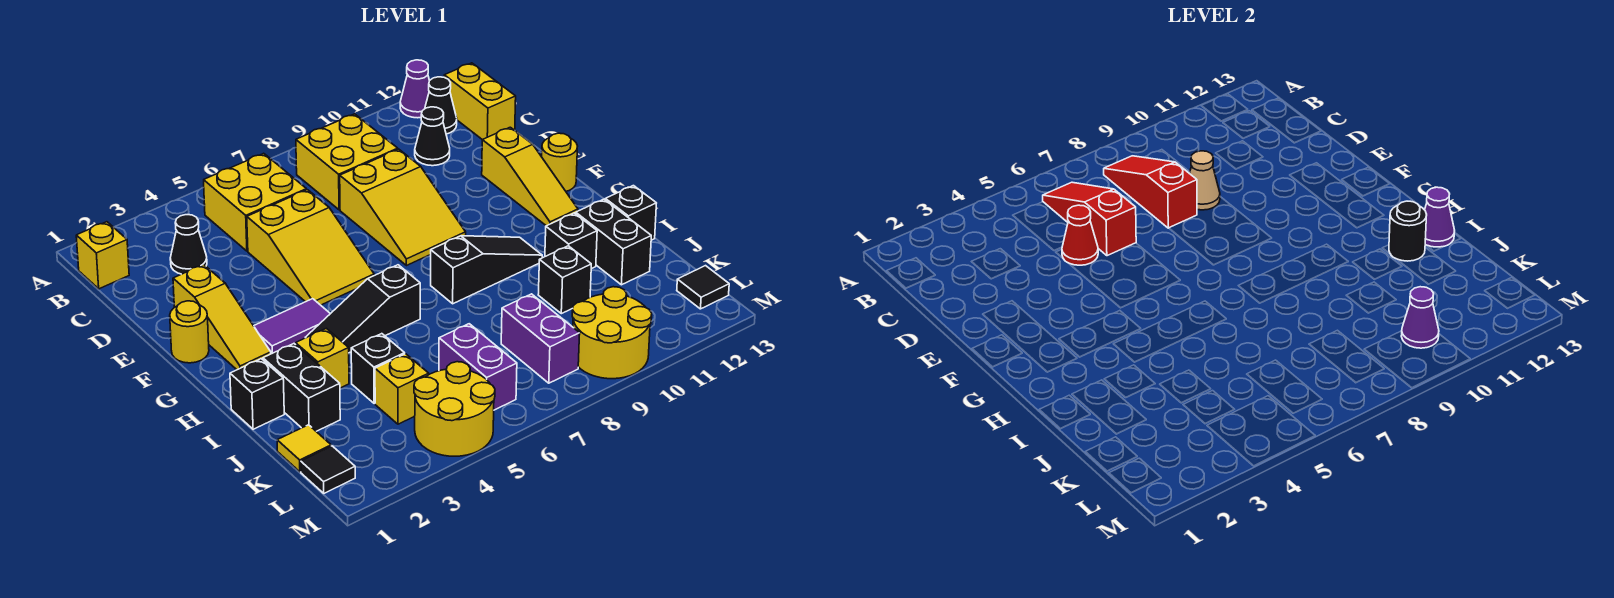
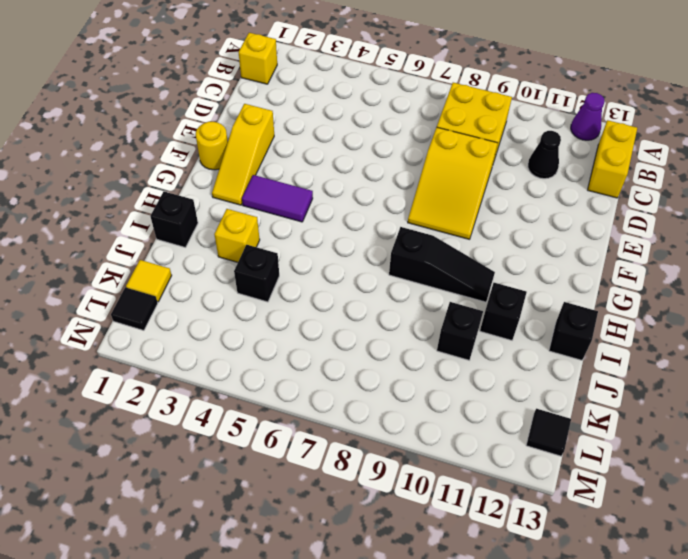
none -> yellow 2x2 brick [204,153,307,251]
none -> black 1x1 cone [425,77,457,134]
none -> black 1x1 cone [170,215,207,274]
none -> yellow 2x3 slope [247,190,374,305]

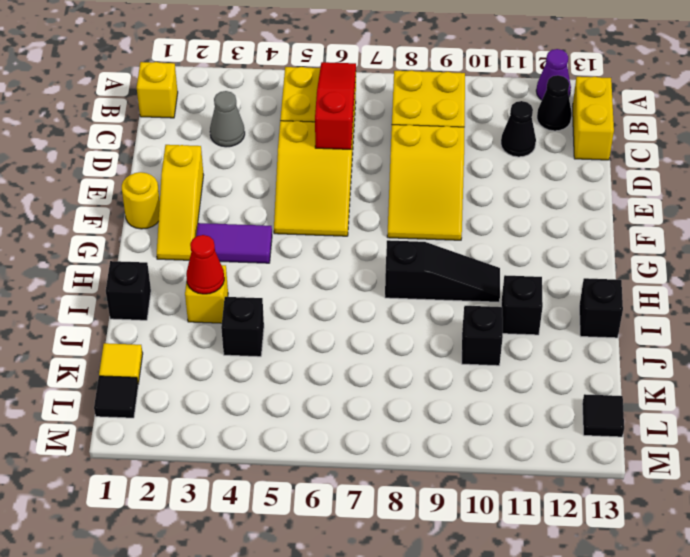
grey 1x1 cone [210,91,245,147] -> black 1x1 cone [170,215,207,274]
red 1x1 cone [186,235,224,294] -> red 1x1 cone moved to [1062,205,1098,265]
none -> yellow 1x3 slope [482,127,578,226]
none -> yellow 1x1 round brick [542,133,577,191]
none -> black 1x3 slope [305,265,420,353]
none -> black 1x2 brick [263,344,340,431]

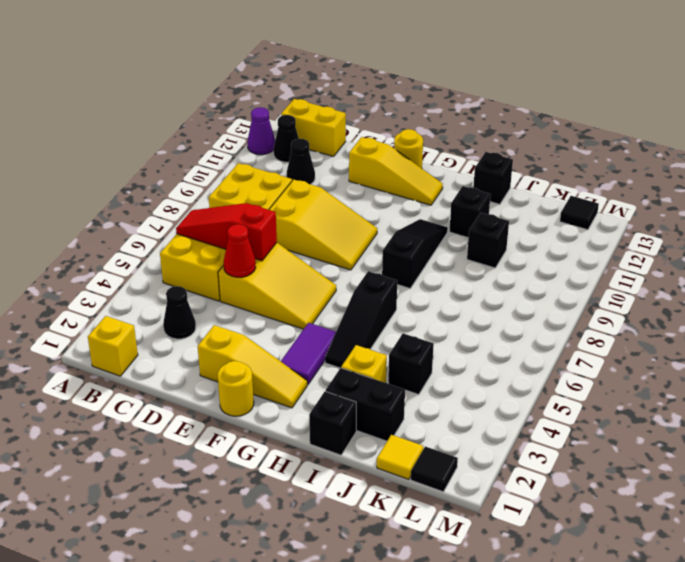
none -> black 1x2 brick [576,199,651,285]
none -> yellow 1x1 brick [375,354,429,424]
none -> purple 1x2 brick [439,324,517,410]
none -> purple 1x2 brick [501,294,580,383]

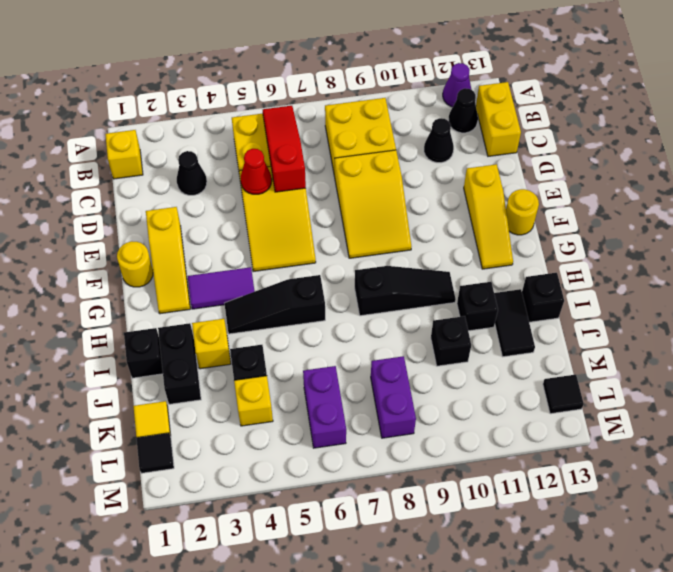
black 1x2 tile [494,289,535,357] -> black 1x2 brick [576,199,651,285]
none -> yellow 2x2 round brick [414,362,495,456]
none -> yellow 2x2 round brick [572,287,652,379]
none -> red 1x3 slope [1104,156,1197,228]
none -> tan 1x1 cone [1190,151,1220,210]

